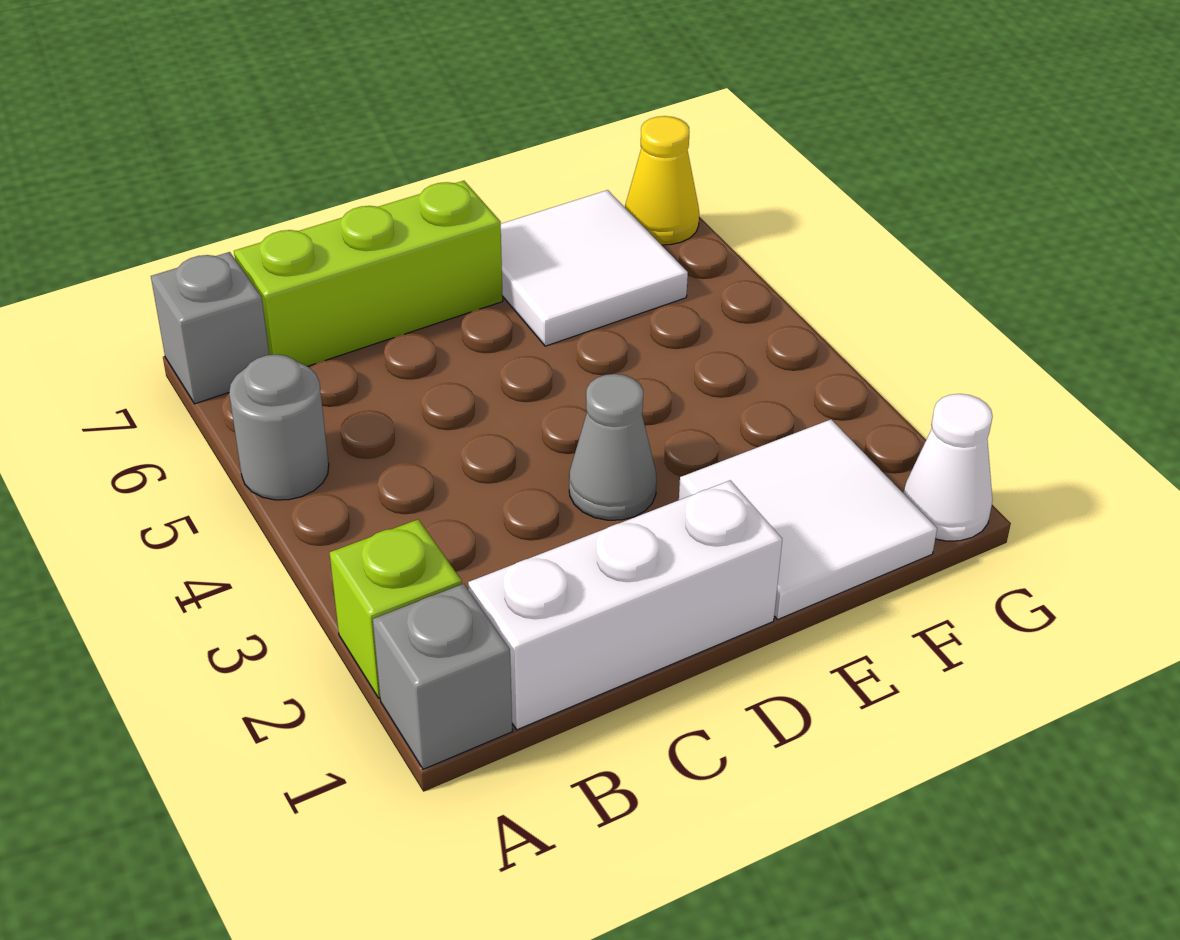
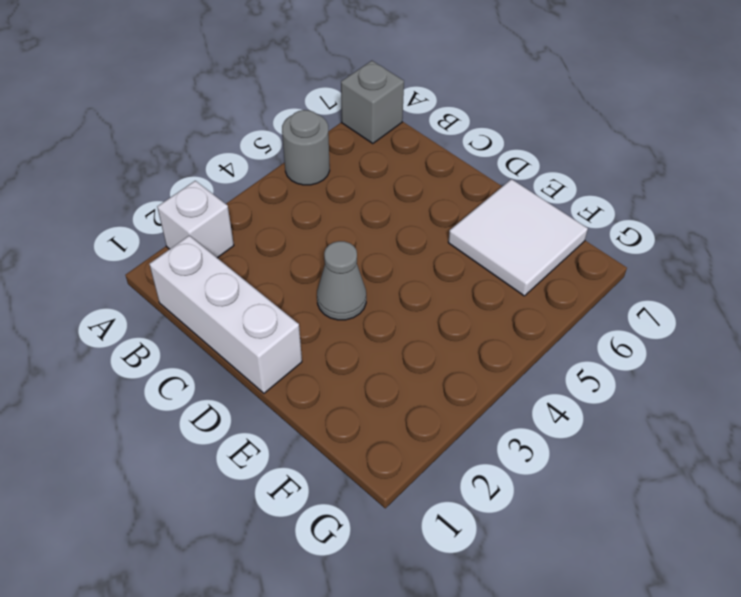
white 1x1 brick [157,181,234,258] -> lime 1x1 brick [330,519,462,698]
none -> grey 1x1 brick [373,584,512,769]
none -> lime 1x3 brick [234,181,503,366]

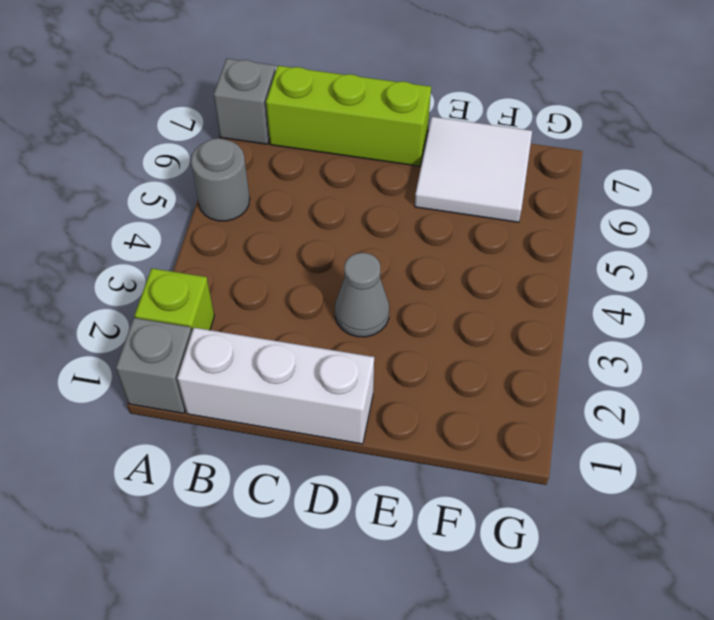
none -> white 2x2 tile [679,419,937,619]
none -> white 1x1 cone [903,394,993,541]

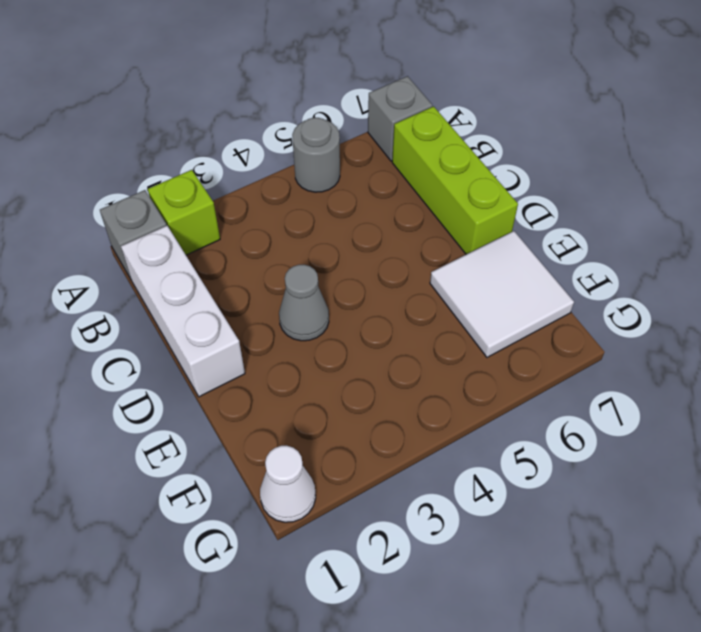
none -> white 2x2 tile [679,419,937,619]
none -> yellow 1x1 cone [625,116,699,245]

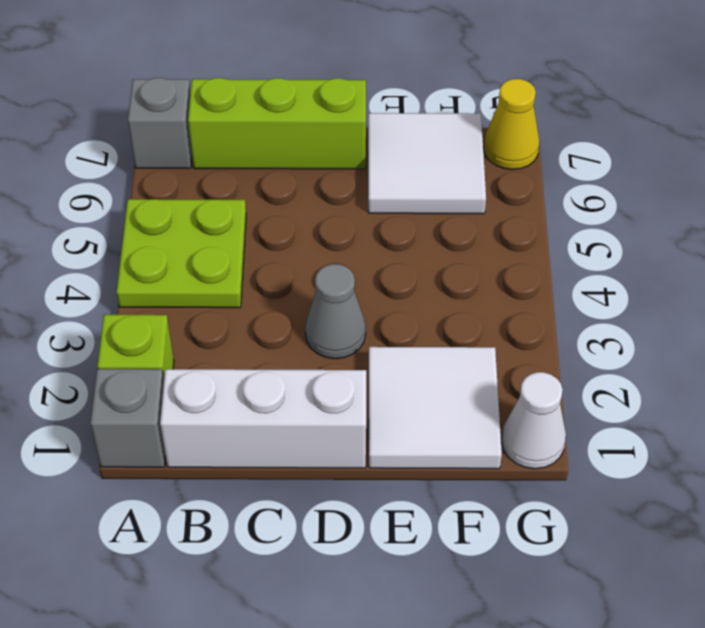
lime 2x2 plate [117,199,246,308] -> grey 1x1 round brick [229,354,329,500]

